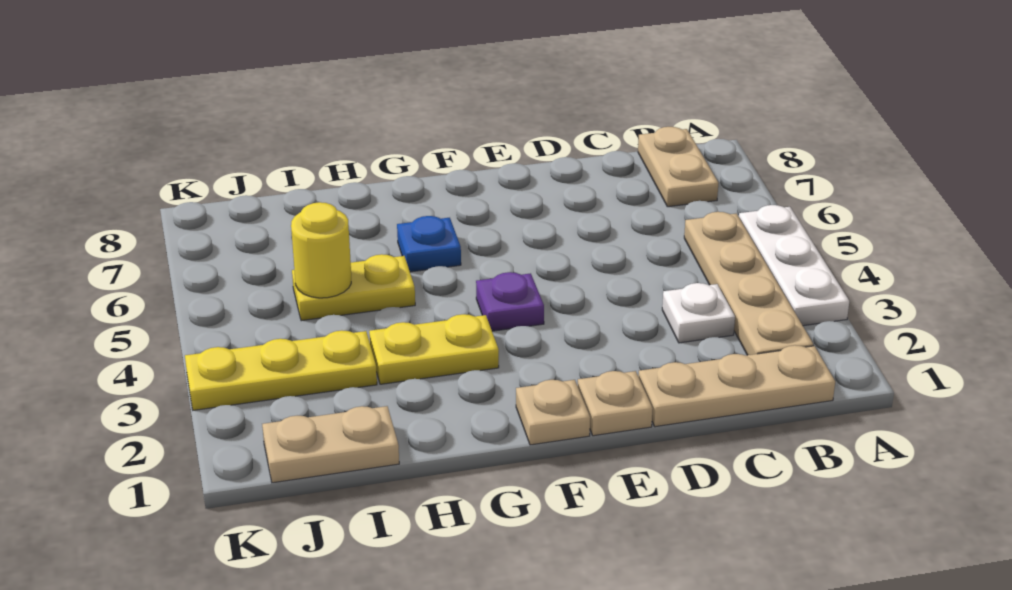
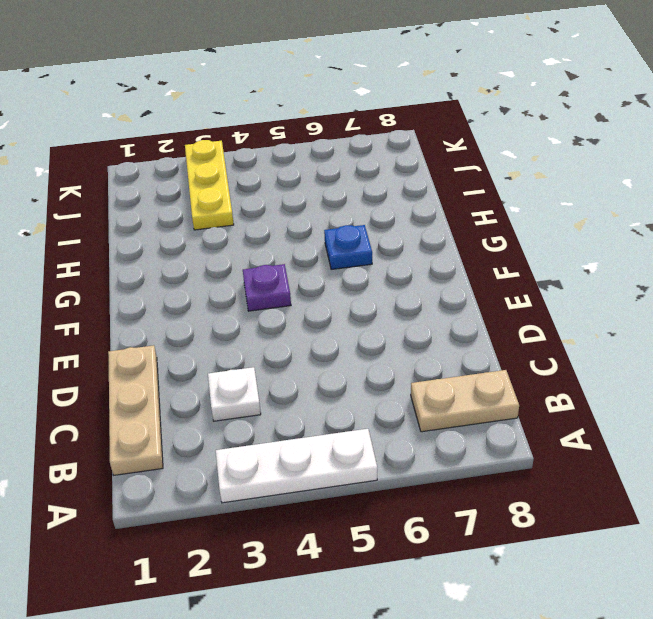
none -> tan 1x4 plate [684,212,813,355]
none -> tan 1x1 plate [578,371,653,436]
none -> tan 1x1 plate [516,380,590,445]

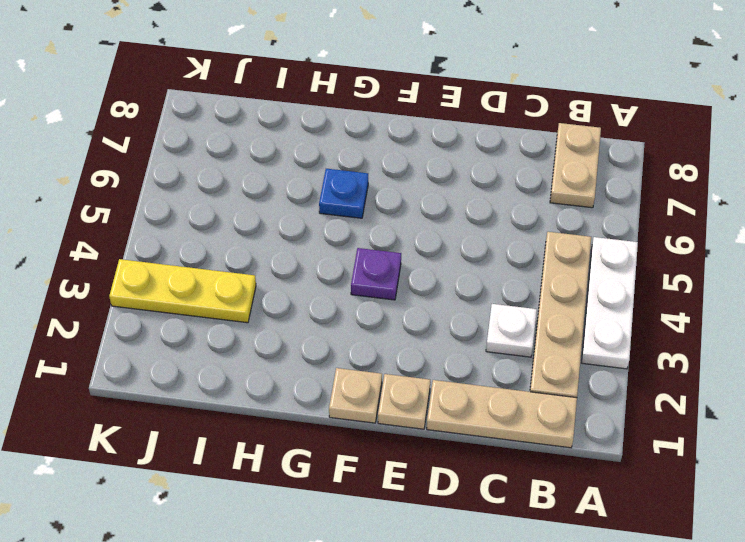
none -> yellow 1x2 plate [369,314,499,384]
none -> yellow 1x2 plate [292,254,415,321]
none -> tan 1x2 plate [262,406,399,483]

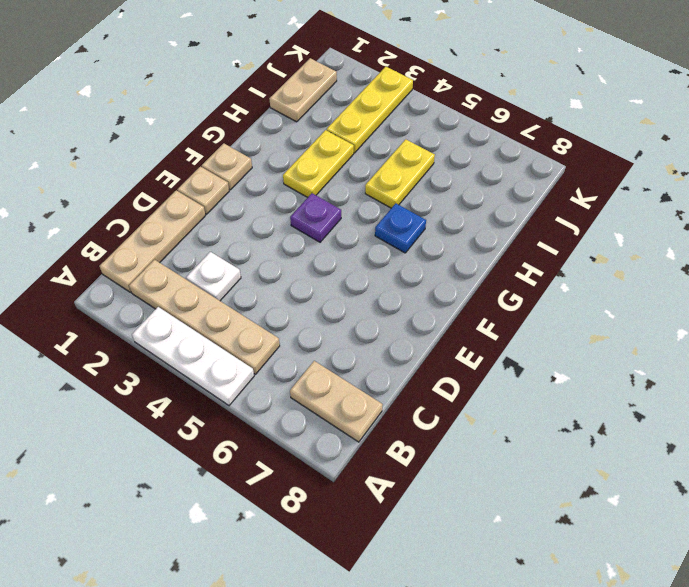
none -> yellow 1x1 round brick [291,202,351,298]

